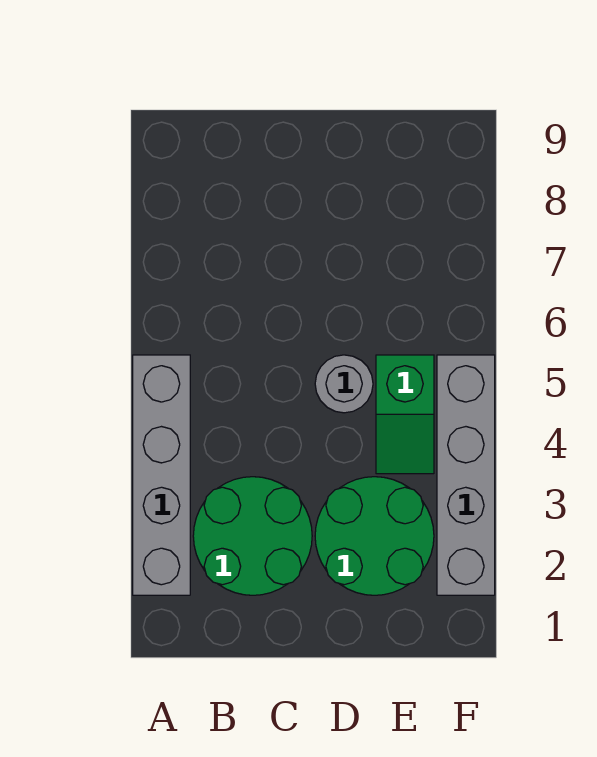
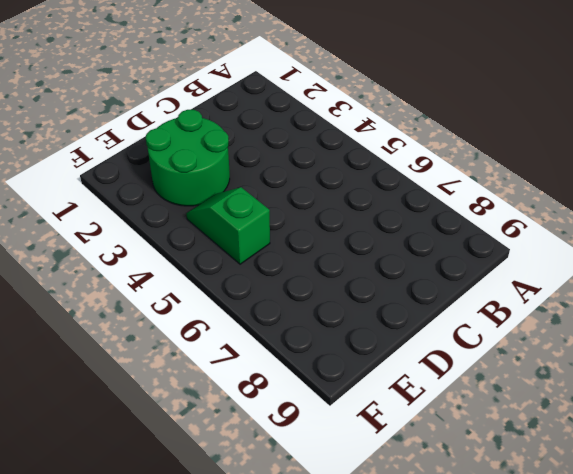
none -> grey 1x4 brick [133,355,190,595]
none -> green 2x2 round brick [193,477,312,595]

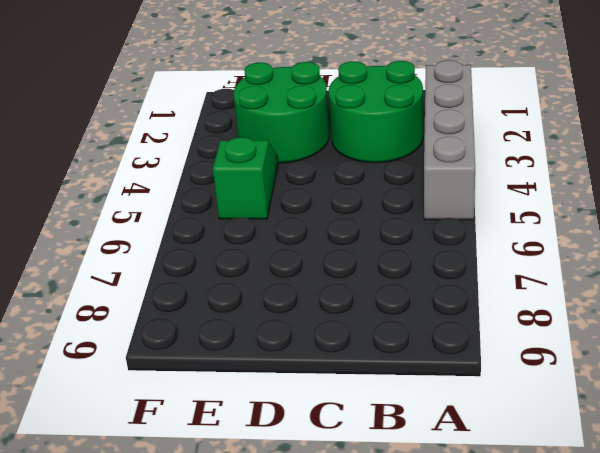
none -> grey 1x1 round brick [315,355,373,413]
none -> grey 1x4 brick [437,355,495,595]

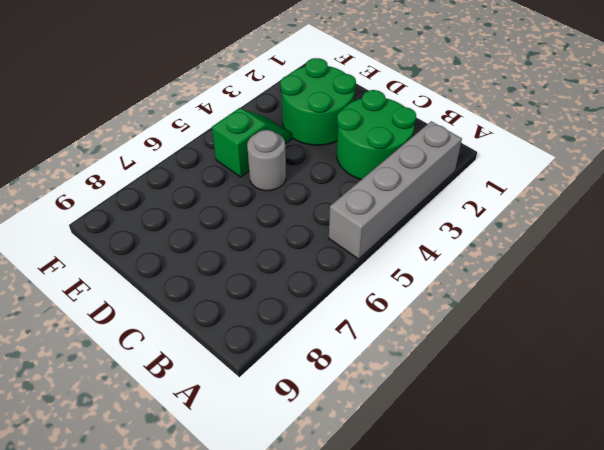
none -> grey 1x4 brick [437,355,495,595]

